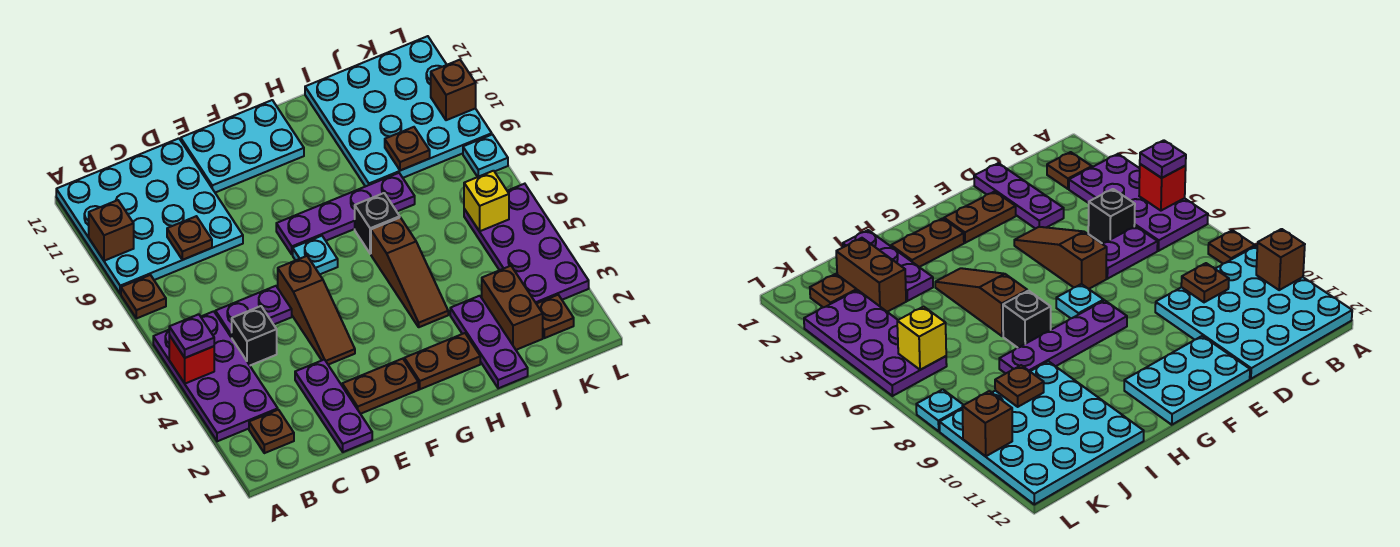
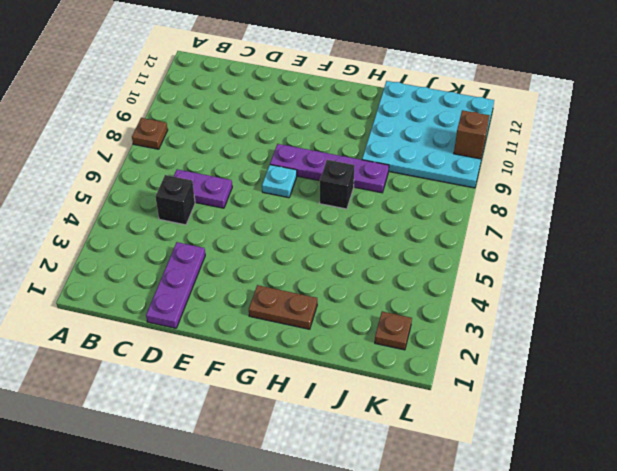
none -> purple 2x4 plate [153,311,278,441]
none -> cyan 4x4 plate [56,138,243,294]
none -> brown 1x1 plate [249,410,294,453]

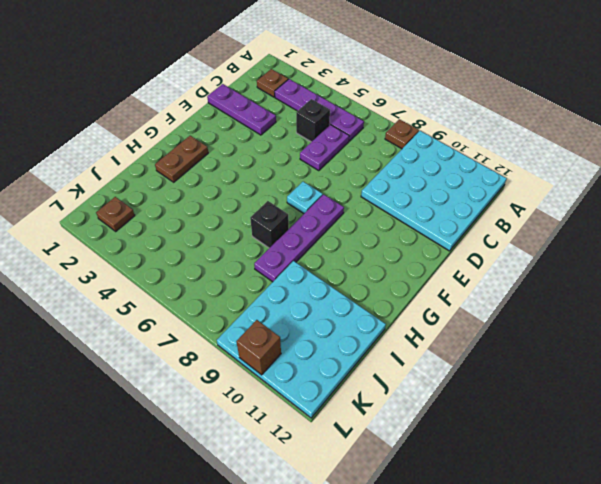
purple 1x4 plate [275,79,364,141] -> purple 2x4 plate [153,311,278,441]
none -> brown 1x2 plate [342,359,418,414]
none -> brown 1x3 slope [278,256,355,365]
none -> cyan 2x3 plate [181,100,304,193]

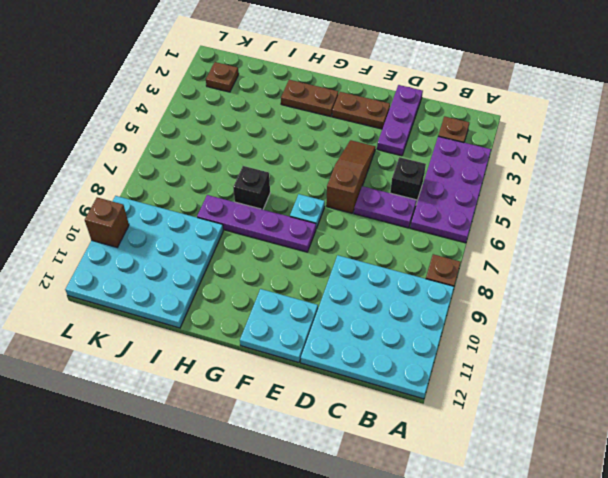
cyan 2x2 plate [240,289,318,363] -> cyan 2x3 plate [181,100,304,193]
none -> brown 1x3 slope [371,218,448,327]
none -> purple 1x3 plate [450,296,528,388]
none -> brown 1x2 brick [482,266,543,350]

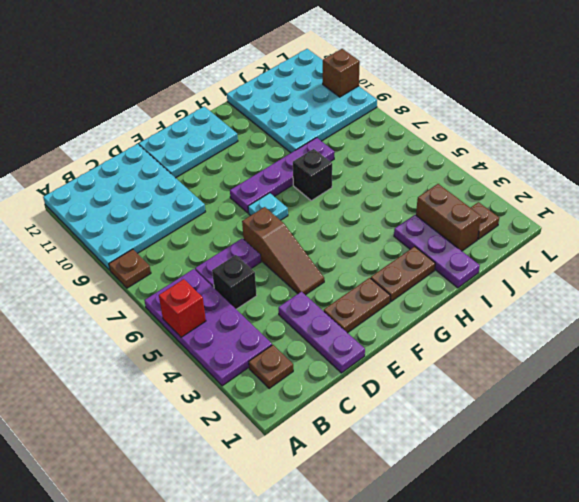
none -> brown 1x3 slope [371,218,448,327]
none -> purple 2x4 plate [464,184,589,304]
none -> cyan 1x1 plate [463,134,508,177]

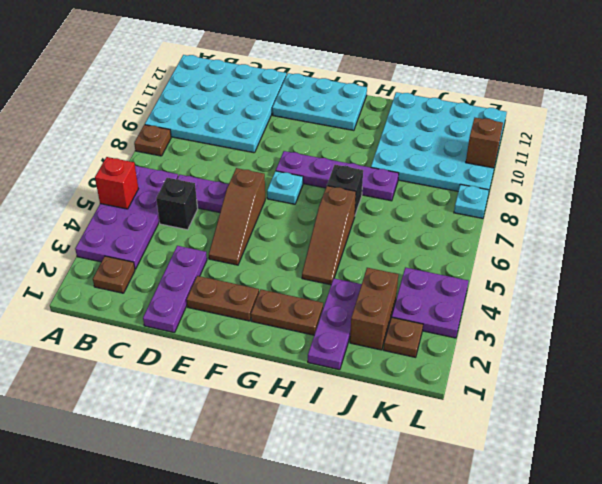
purple 2x2 plate [391,267,468,338] -> purple 2x4 plate [464,184,589,304]
none -> brown 1x1 brick [89,200,134,261]
none -> brown 1x1 plate [167,216,212,260]
none -> brown 1x1 plate [385,127,430,171]

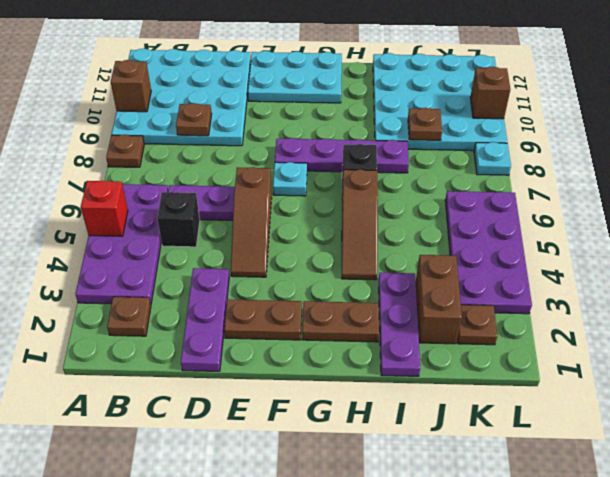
none -> yellow 1x1 brick [464,171,509,231]
none -> purple 1x1 plate [169,314,214,358]

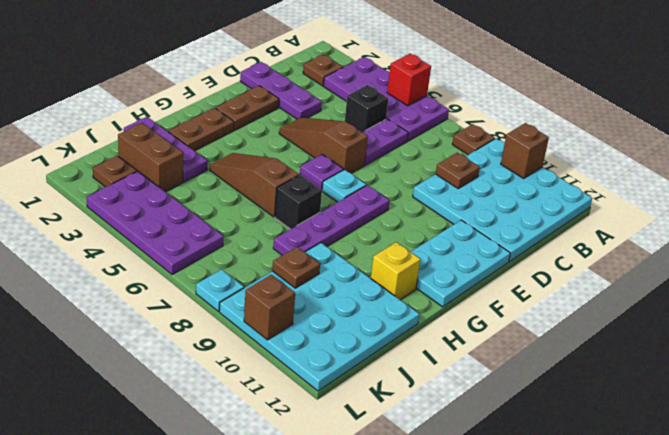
purple 1x1 plate [300,154,343,190] -> purple 1x1 plate moved to [169,314,214,358]
yellow 1x1 brick [371,242,421,300] -> yellow 1x1 brick moved to [464,171,509,231]

